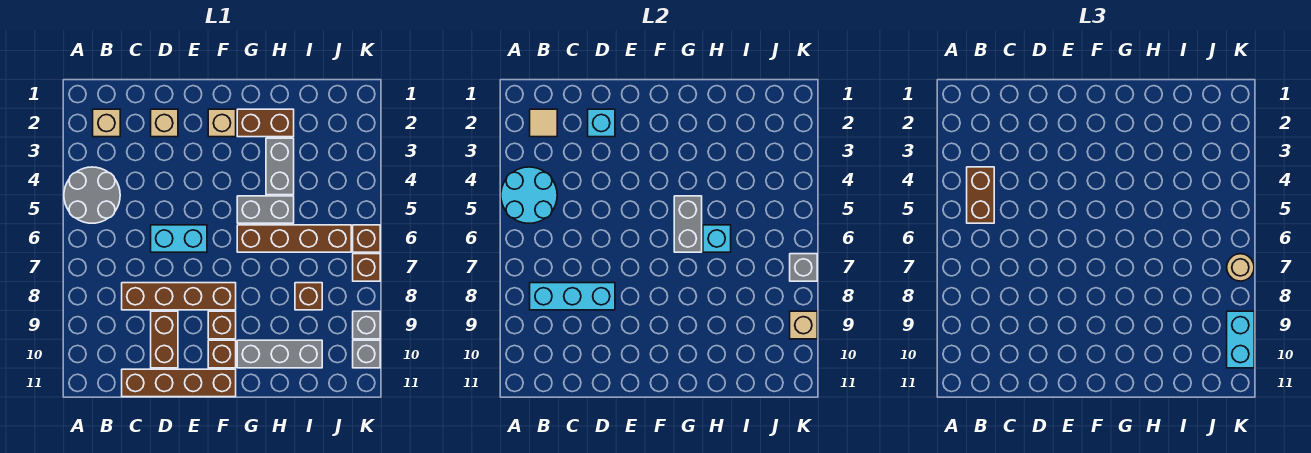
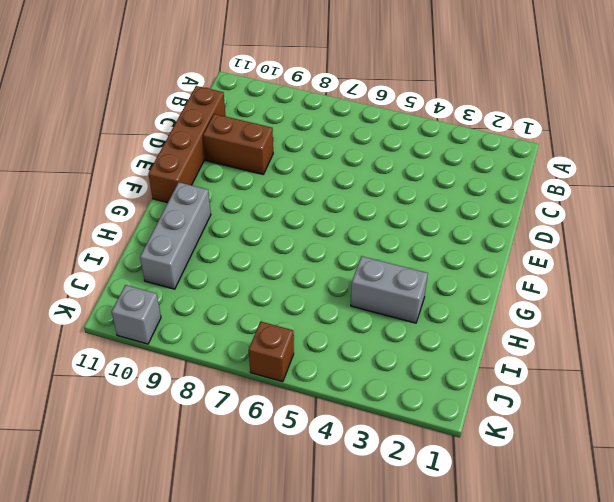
none -> grey 2x2 round brick [64,167,120,223]
none -> tan 1x1 brick [93,109,120,137]
none -> brown 1x4 brick [122,283,236,310]
none -> tan 1x1 brick [151,109,178,137]

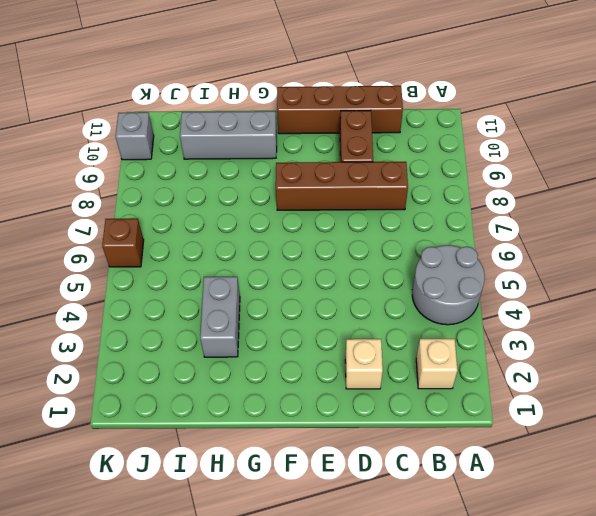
none -> cyan 1x2 brick [151,225,207,252]
none -> tan 1x1 brick [208,109,236,137]
none -> brown 1x1 brick [208,311,236,339]
none -> brown 1x1 brick [208,340,236,368]

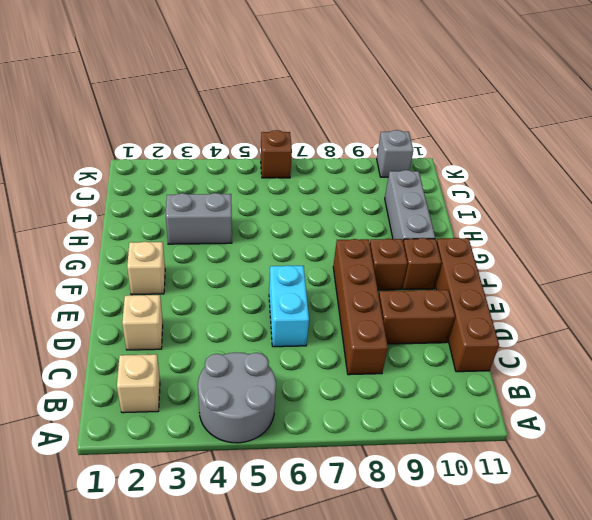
none -> brown 1x2 brick [237,109,294,137]
none -> grey 1x2 brick [237,196,294,223]
none -> brown 1x4 brick [237,225,351,252]
none -> brown 1x1 brick [295,283,322,310]

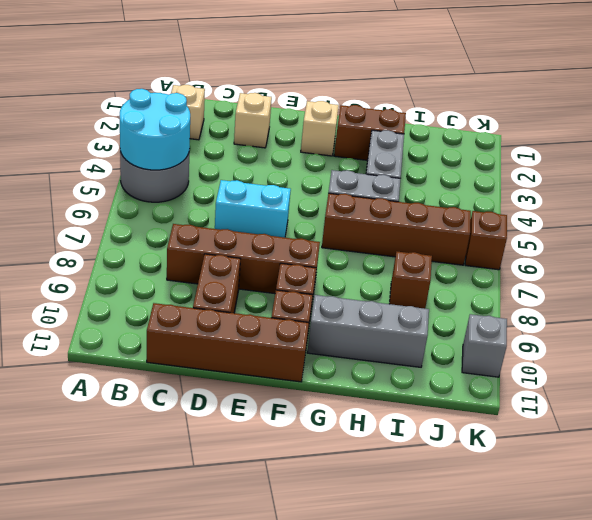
none -> brown 1x1 brick [353,254,380,281]
none -> grey 1x1 brick [353,311,380,339]
none -> tan 1x1 tile [530,109,557,137]
none -> cyan 1x3 brick [530,283,615,310]

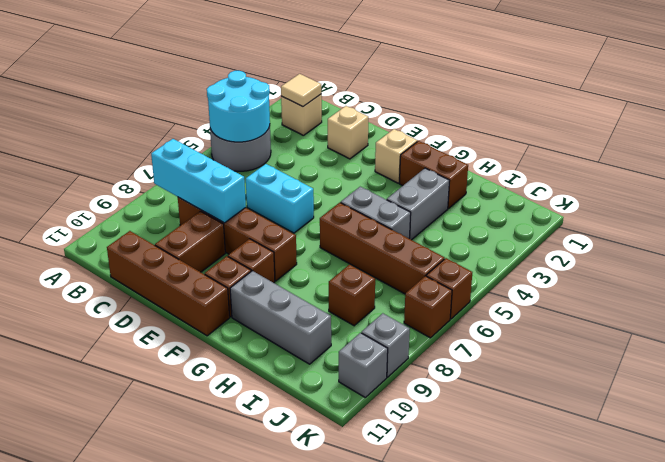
none -> cyan 1x1 brick [588,109,615,137]
none -> grey 1x2 brick [674,196,702,252]
none -> cyan 1x1 brick [703,225,731,252]
none -> grey 1x1 brick [790,254,817,281]

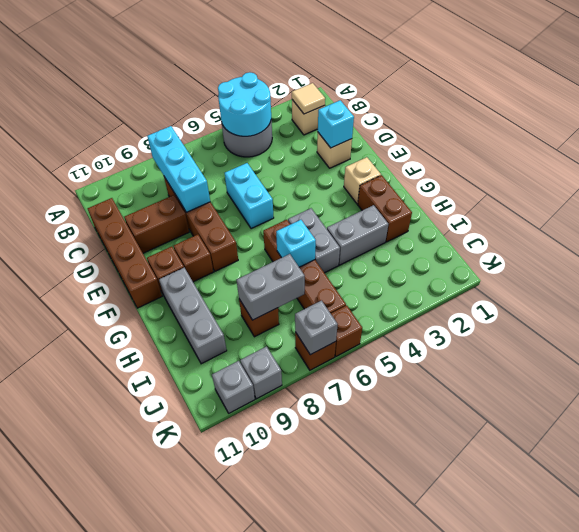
grey 1x2 brick [237,254,305,320] -> grey 1x2 brick moved to [674,196,702,252]
none -> tan 1x1 brick [790,311,817,339]
none -> brown 1x2 brick [967,167,994,223]
none -> tan 1x1 round brick [1227,254,1254,281]
none -> cyan 1x2 brick [1227,311,1254,368]

